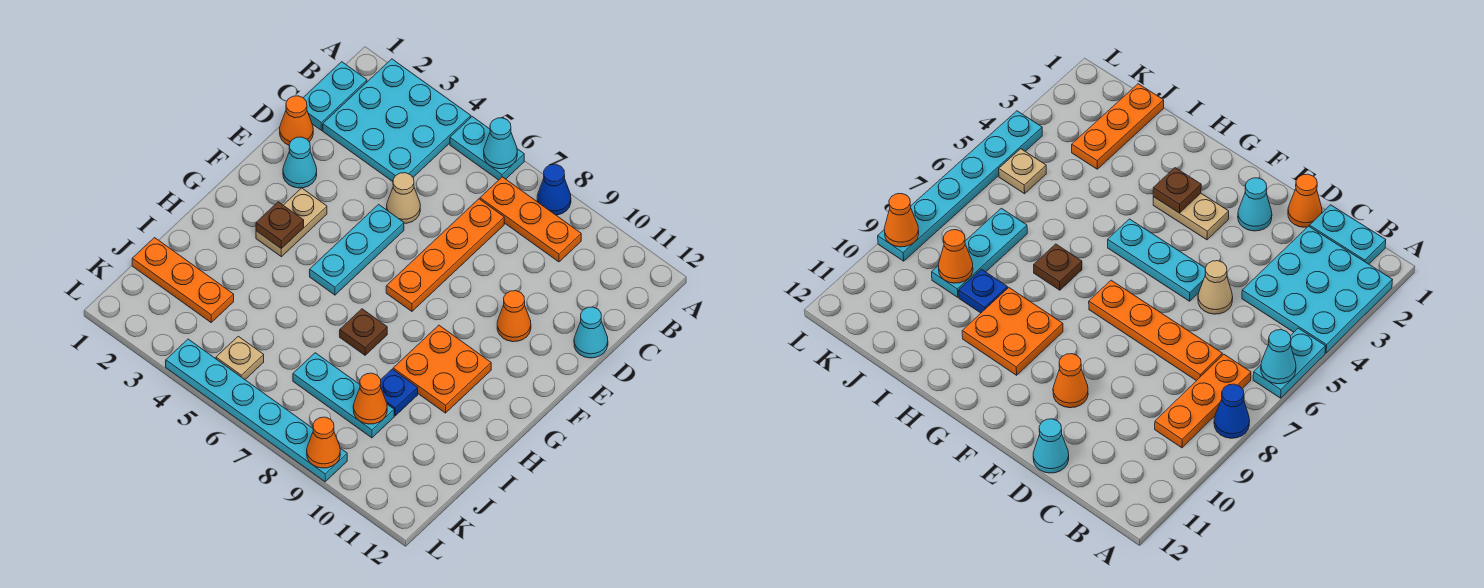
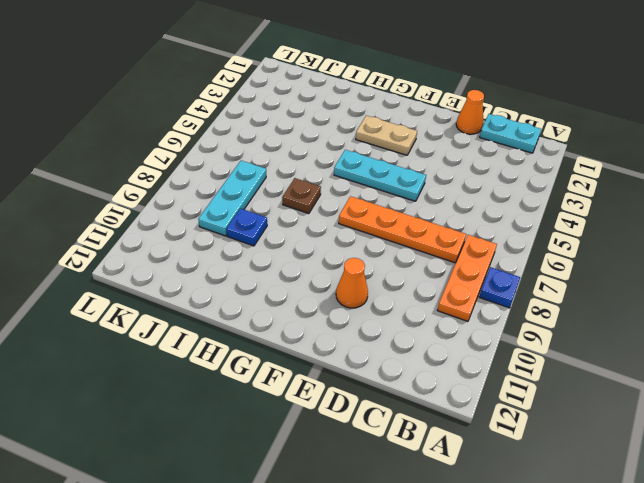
blue 1x1 plate [479,267,520,308] -> blue 1x1 cone [537,164,571,215]
none -> cyan 3x3 plate [323,59,471,182]
none -> cyan 1x2 plate [450,117,524,180]
none -> tan 1x1 cone [387,173,420,223]

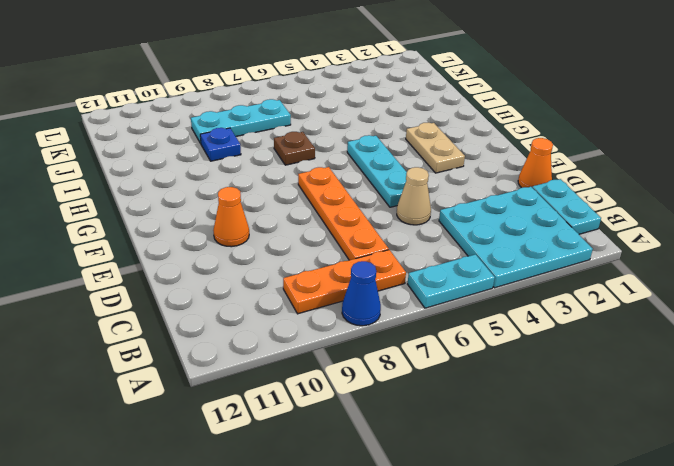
none -> cyan 1x1 cone [574,307,608,358]
none -> cyan 1x1 cone [283,137,317,188]
none -> orange 2x2 plate [393,325,491,413]

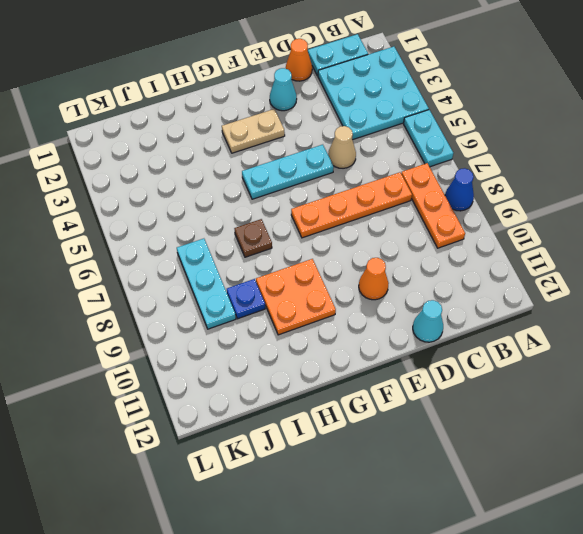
none -> orange 1x3 plate [132,238,234,322]
none -> tan 1x1 plate [216,336,264,379]
none -> cyan 1x6 plate [166,339,347,482]

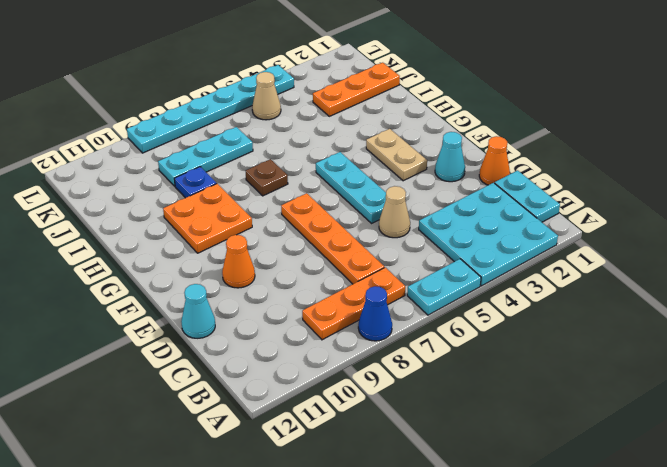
tan 1x1 cone [252,72,281,120] -> tan 1x1 plate [216,336,264,379]
none -> cyan 1x1 cone [484,118,517,169]
none -> brown 1x1 plate [256,202,304,249]
none -> orange 1x1 cone [353,373,387,424]

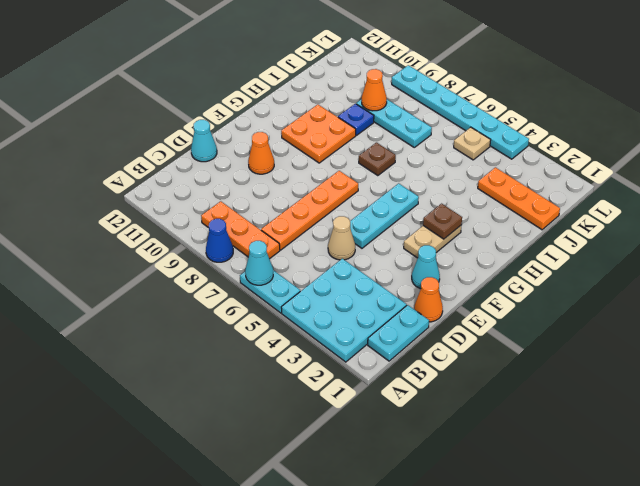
none -> orange 1x1 cone [307,417,340,468]

